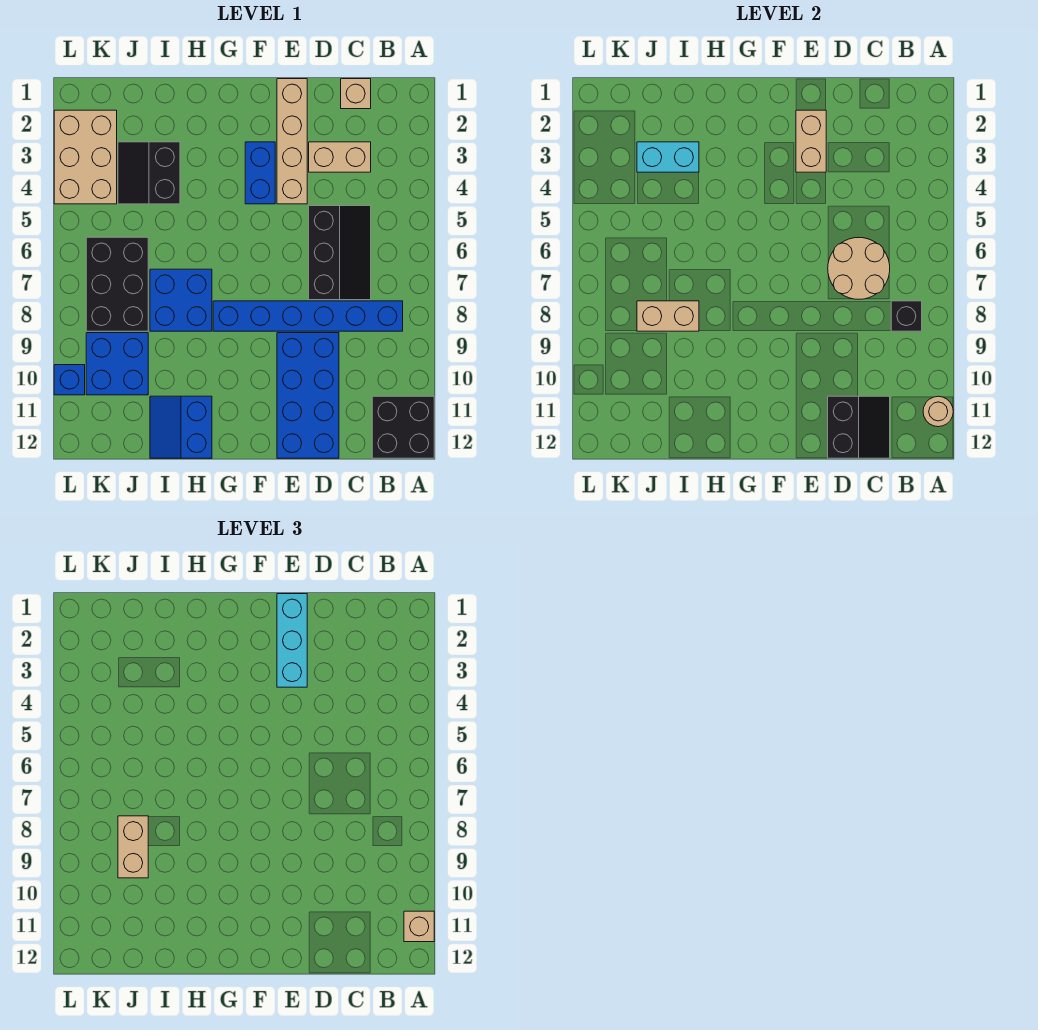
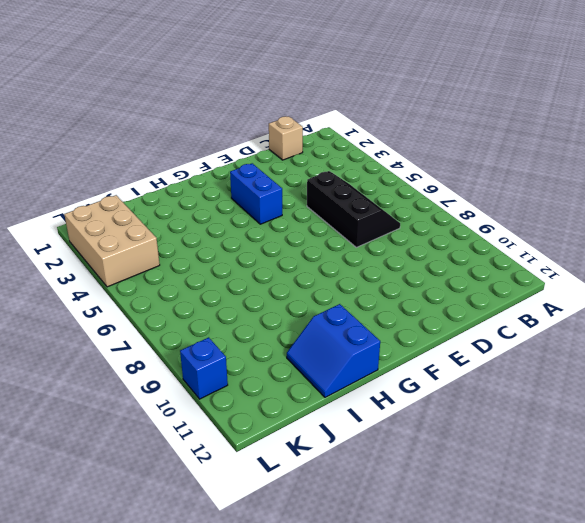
none -> black 2x2 brick [372,396,434,458]
none -> blue 1x6 brick [213,301,403,331]
none -> tan 1x2 brick [309,142,371,172]

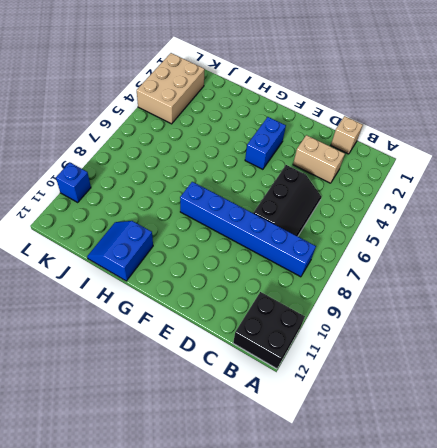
none -> blue 2x4 brick [277,333,339,458]
none -> tan 1x4 brick [277,79,307,204]
none -> blue 2x2 brick [150,269,212,331]

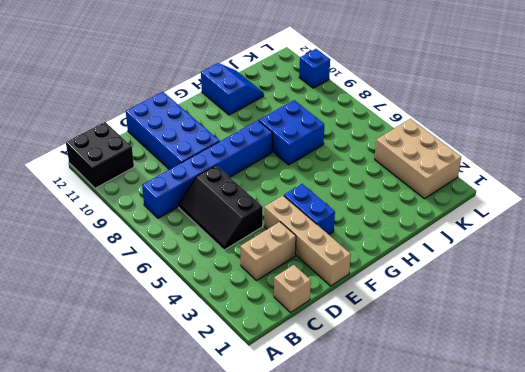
none -> black 2x2 slope [118,142,180,204]
none -> black 2x3 brick [86,237,148,331]
none -> blue 2x2 brick [86,333,148,395]

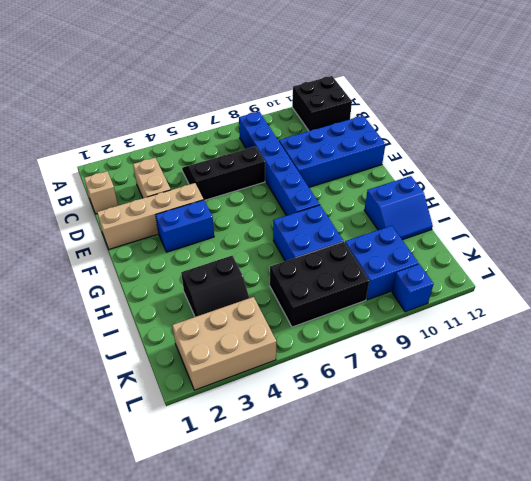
none -> tan 1x1 round brick [923,396,953,427]
none -> black 1x1 brick [891,301,922,331]
none -> tan 2x2 round brick [828,237,890,299]

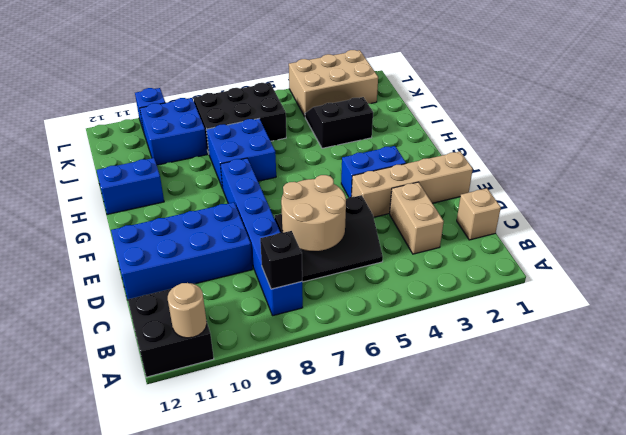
none -> black 2x2 slope [828,396,890,458]
none -> tan 1x2 brick [796,110,826,172]
none -> cyan 1x2 brick [637,142,699,172]

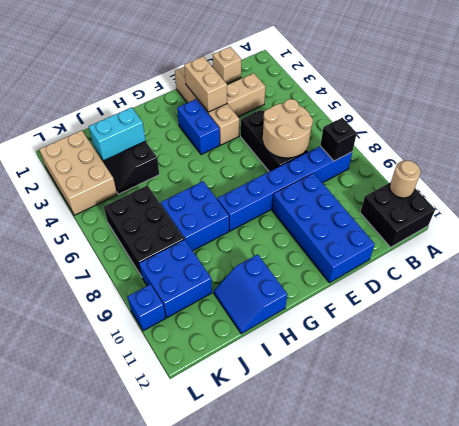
none -> black 2x2 slope [828,396,890,458]
none -> tan 1x2 brick [637,301,699,331]
none -> tan 1x1 brick [404,911,434,942]

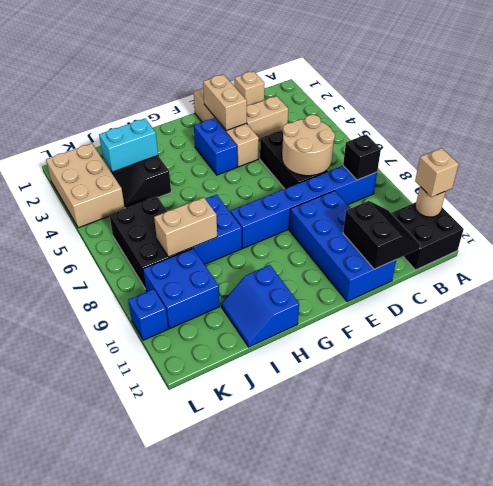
none -> cyan 1x3 brick [277,594,307,687]
none -> tan 1x2 brick [118,816,148,878]

